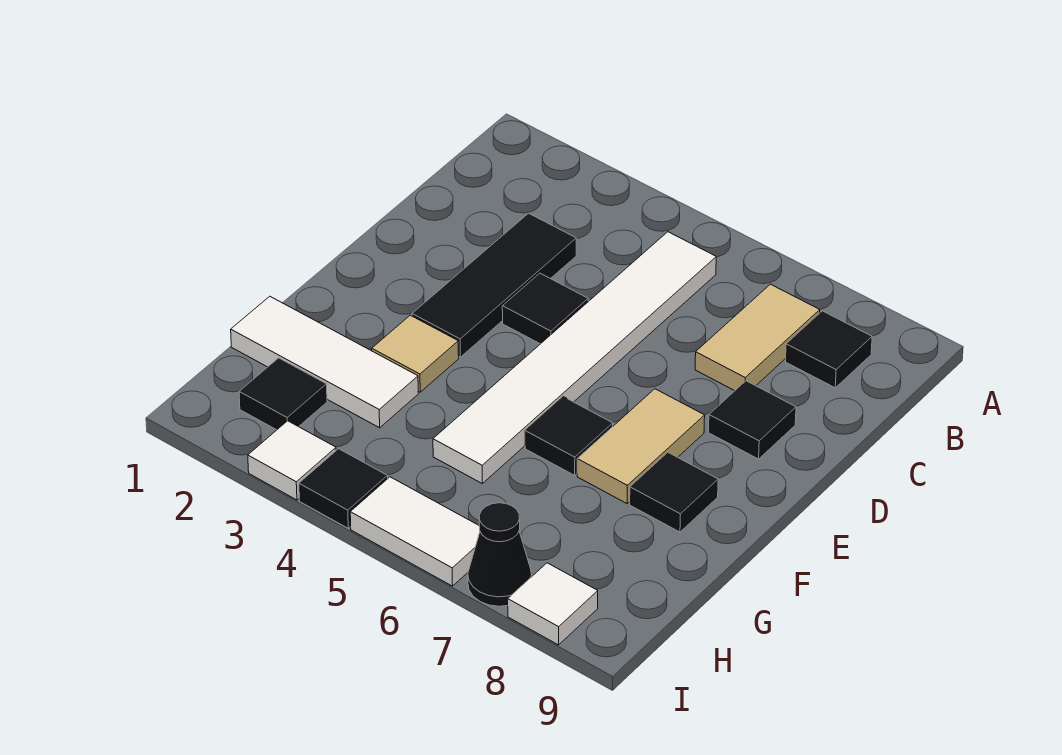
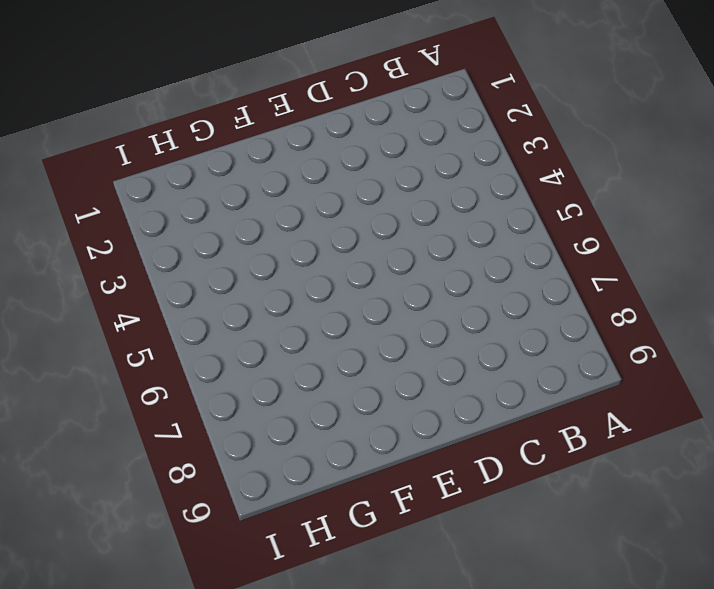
none -> white 1x6 tile [433,232,716,483]
none -> tan 1x2 tile [695,284,820,391]
none -> black 1x1 tile [786,311,872,388]

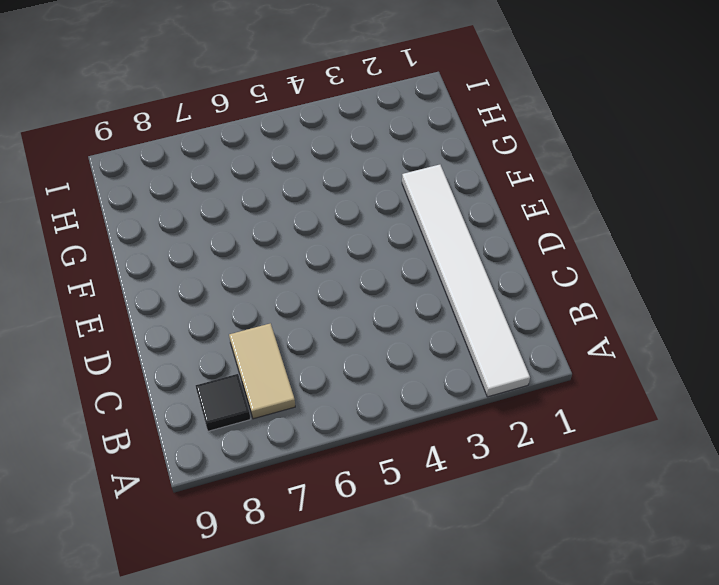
white 1x6 tile [402,165,530,397] -> white 1x6 tile moved to [433,232,716,483]
none -> black 1x3 tile [412,213,576,357]
none -> black 1x1 tile [502,273,588,344]
none -> black 1x1 tile [709,381,796,459]

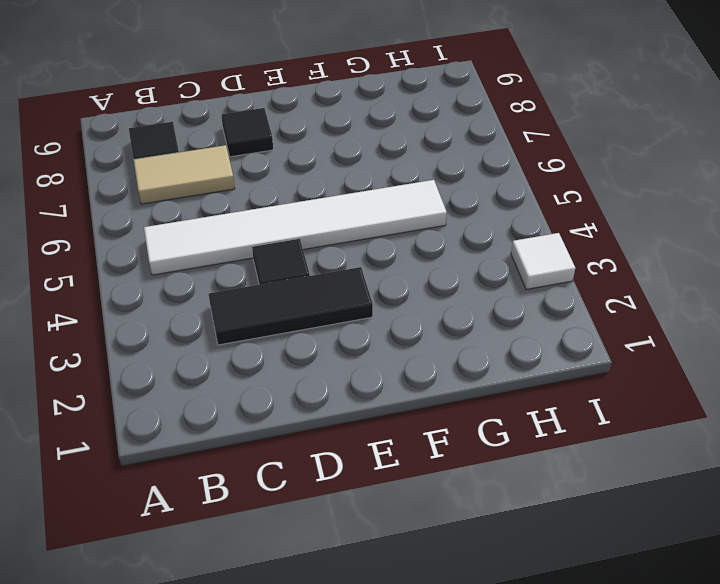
none -> tan 1x2 tile [577,389,705,504]
none -> tan 1x1 tile [372,315,459,392]
none -> black 1x1 tile [525,397,613,475]

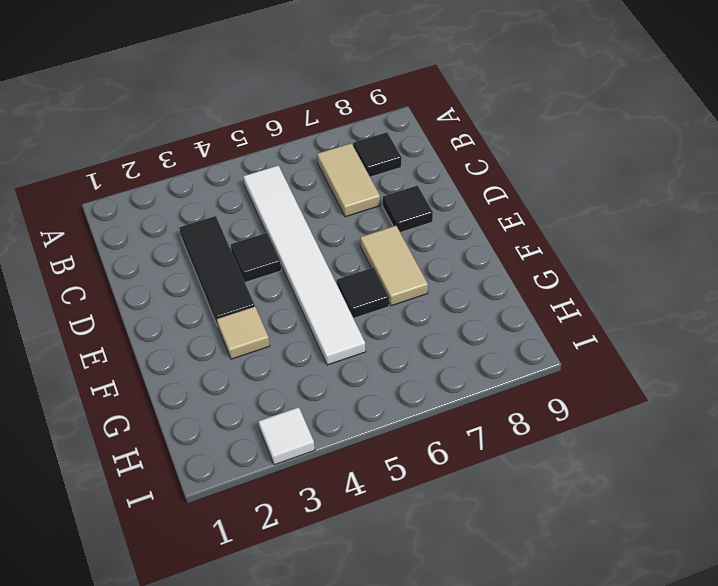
none -> black 1x1 tile [630,452,718,532]
none -> white 1x3 tile [231,296,418,428]
none -> black 1x1 tile [239,358,327,430]

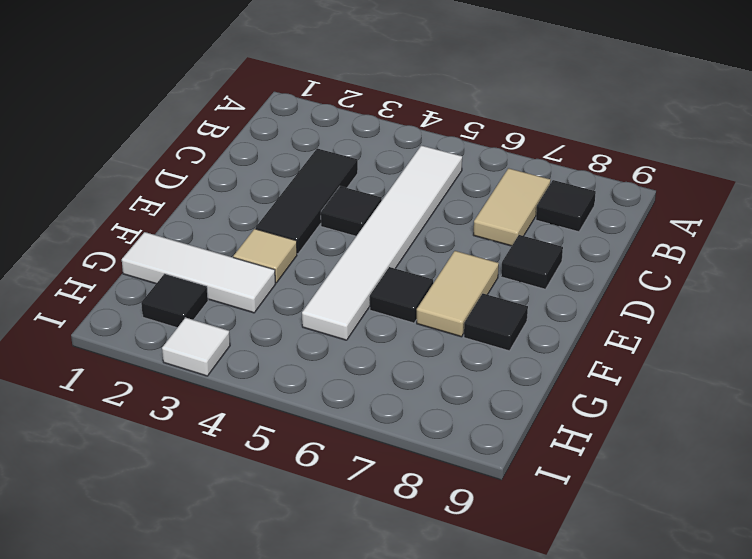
none -> black 1x1 tile [299,449,388,528]
none -> white 1x2 tile [350,477,480,586]
none -> black 1x1 cone [468,503,532,606]

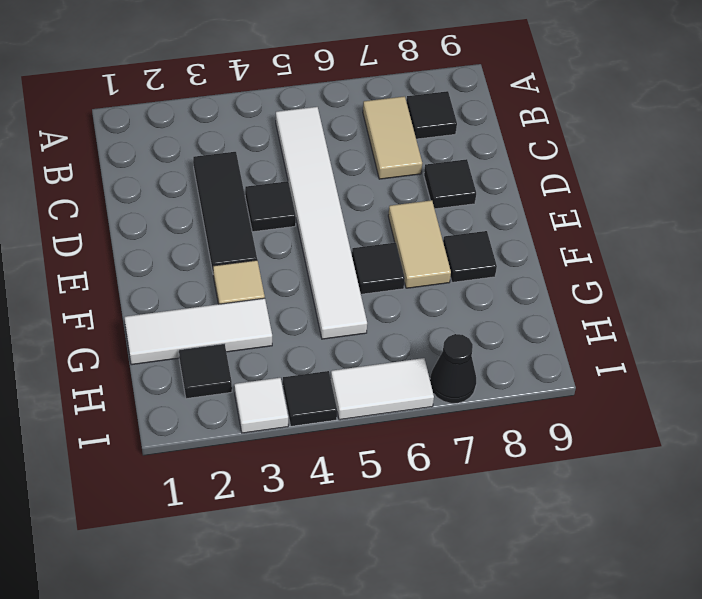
none -> white 1x1 tile [508,563,598,645]

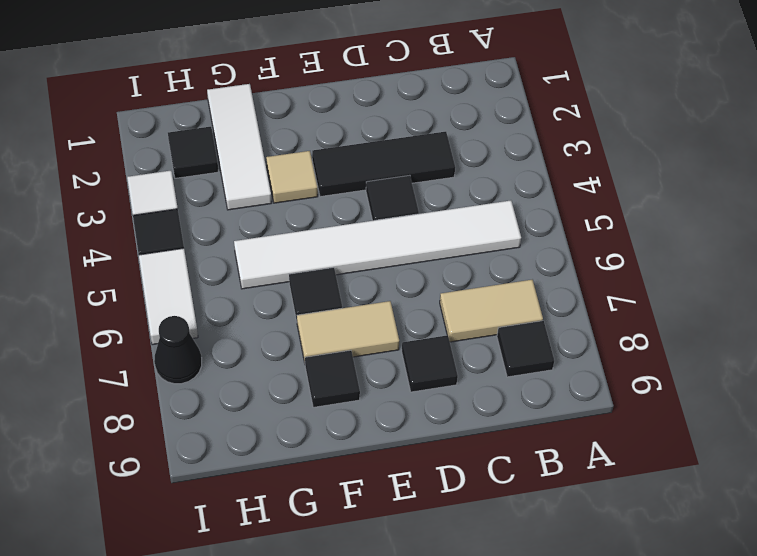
none -> white 1x1 tile [508,563,598,645]

